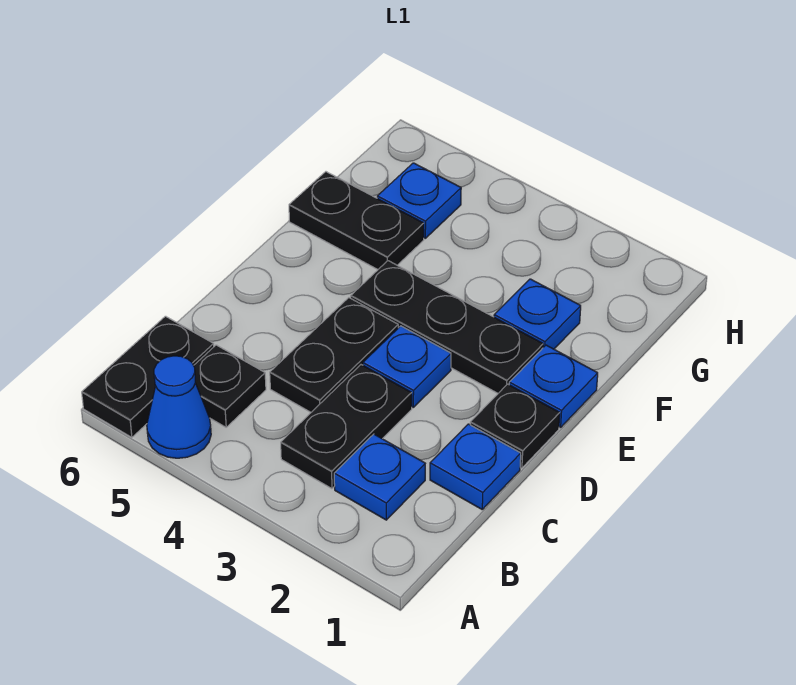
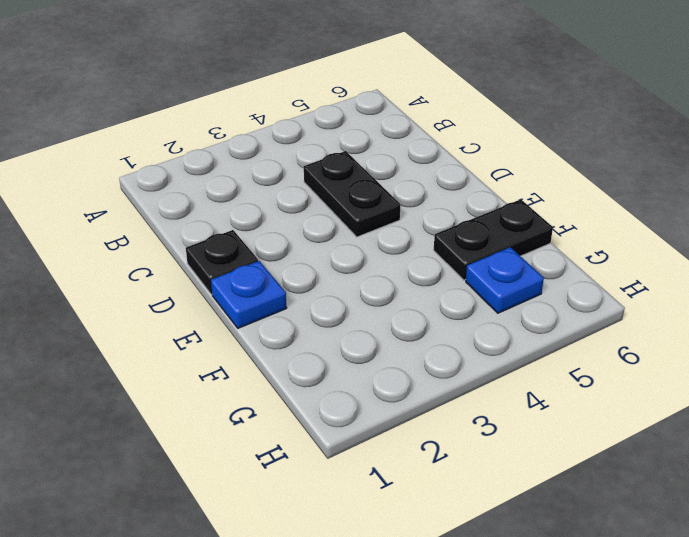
none -> blue 1x1 cone [147,356,211,458]
none -> black 1x2 plate [82,316,214,437]
none -> blue 1x1 plate [334,434,425,520]

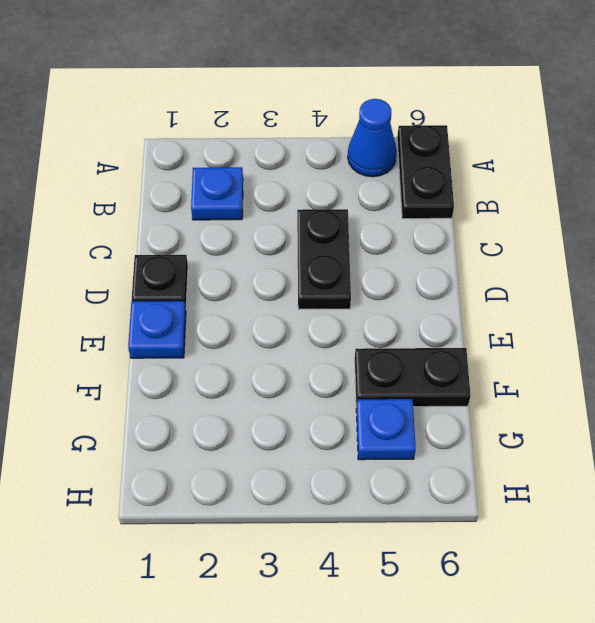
none -> black 1x2 plate [281,365,412,489]
none -> black 1x1 plate [194,345,266,427]
none -> blue 1x1 plate [430,424,521,509]

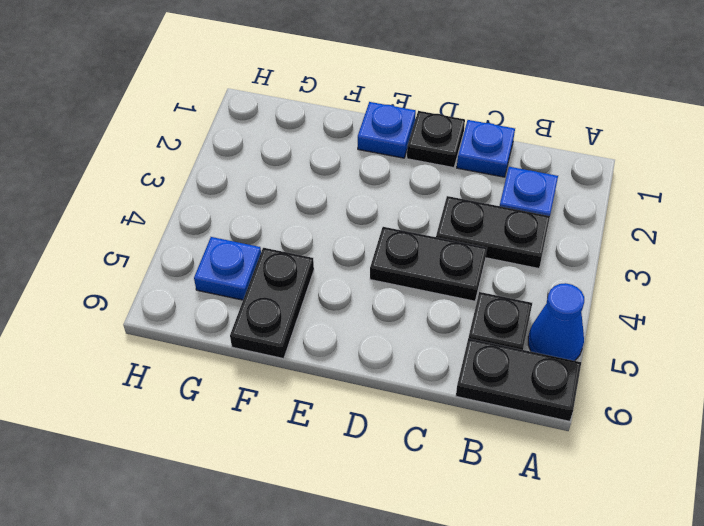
none -> blue 1x1 plate [363,326,451,407]
none -> black 1x3 plate [351,261,543,393]
none -> blue 1x1 plate [494,279,581,349]

